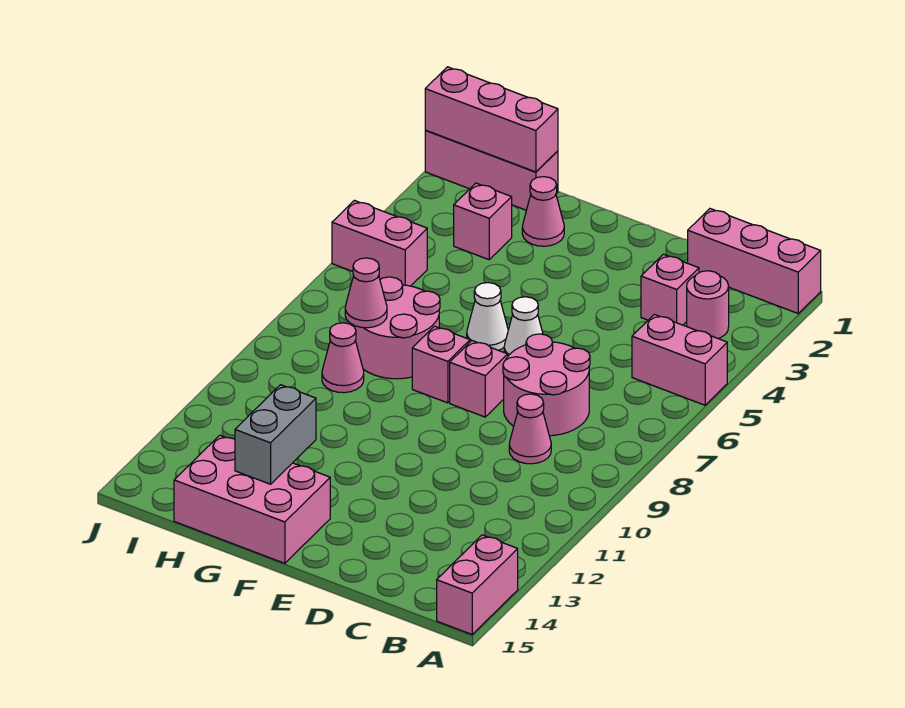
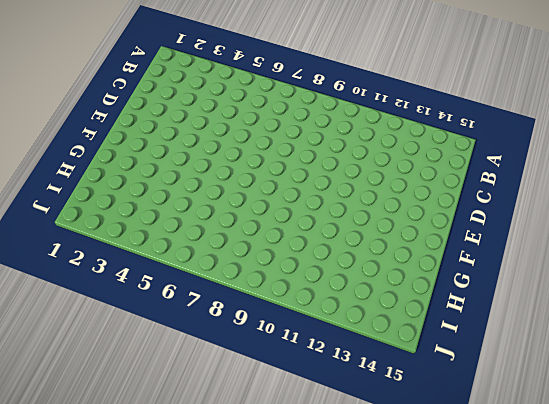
none -> pink 1x3 brick [688,209,821,313]
none -> pink 1x2 brick [632,314,727,405]
none -> pink 1x2 brick [437,535,518,634]

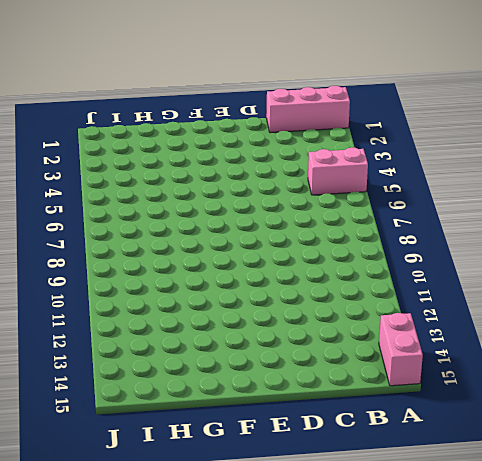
none -> pink 1x1 round brick [687,271,729,339]
none -> pink 1x1 brick [641,254,699,325]
none -> pink 2x2 round brick [503,334,590,436]

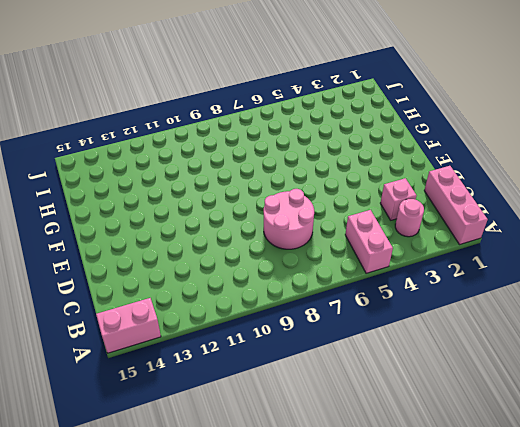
none -> pink 1x1 cone [509,394,551,464]
none -> white 1x1 cone [504,297,543,356]
none -> pink 1x1 brick [450,341,508,417]

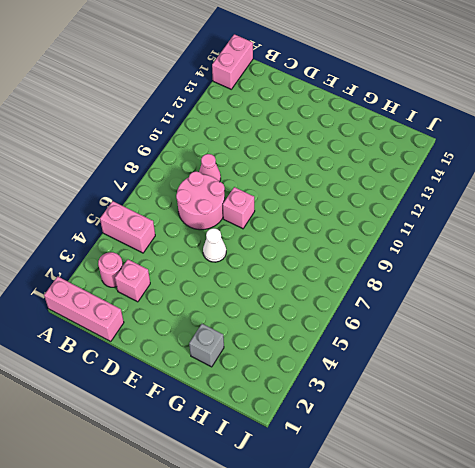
grey 1x1 brick [189,324,224,367] -> pink 1x1 cone [522,177,564,246]
none -> white 1x1 cone [467,283,508,350]
none -> pink 1x1 brick [412,326,470,403]
none -> pink 2x3 brick [174,435,330,563]

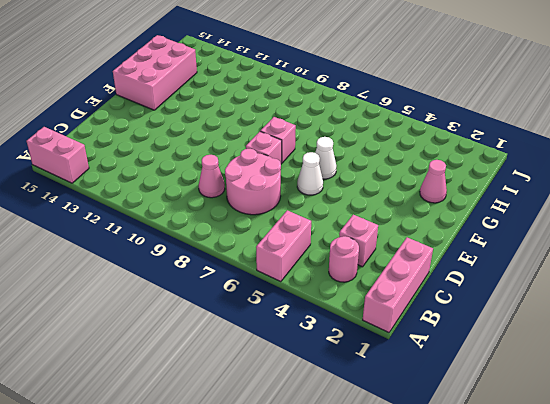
none -> pink 2x2 round brick [354,277,440,379]
none -> pink 1x3 brick [425,131,558,210]
none -> pink 1x1 brick [454,183,512,260]

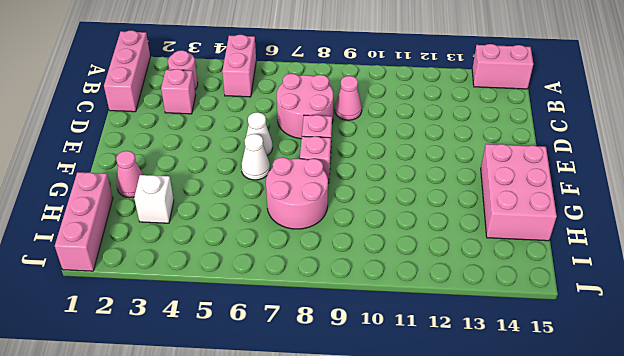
white 1x1 brick [134,175,174,223] -> pink 1x1 brick [454,183,512,260]
none -> pink 1x1 cone [322,323,364,393]
none -> pink 1x2 brick [332,200,427,286]
none -> grey 1x2 brick [235,385,316,484]

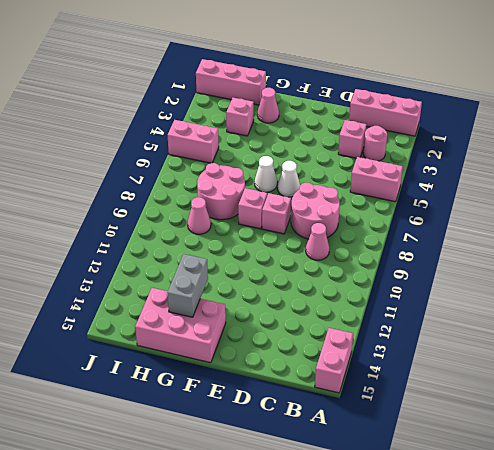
none -> pink 1x3 brick [425,67,558,172]
none -> pink 1x1 cone [345,258,387,328]

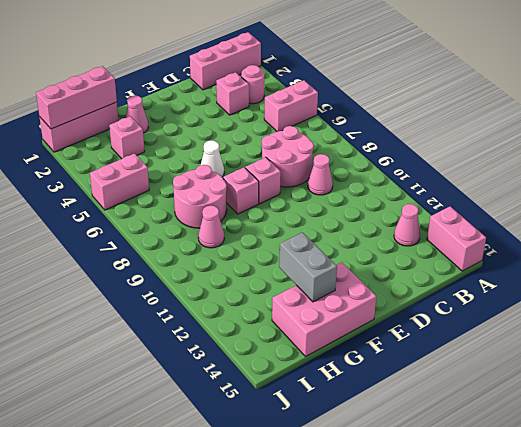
pink 1x1 cone [394,204,420,246] -> pink 1x1 cone moved to [345,258,387,328]
none -> white 1x1 cone [504,297,543,356]

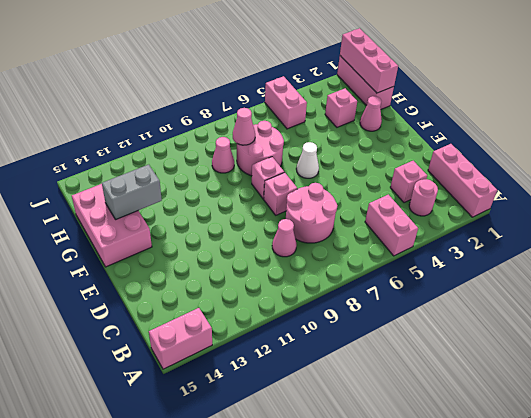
none -> white 1x1 cone [504,297,543,356]

